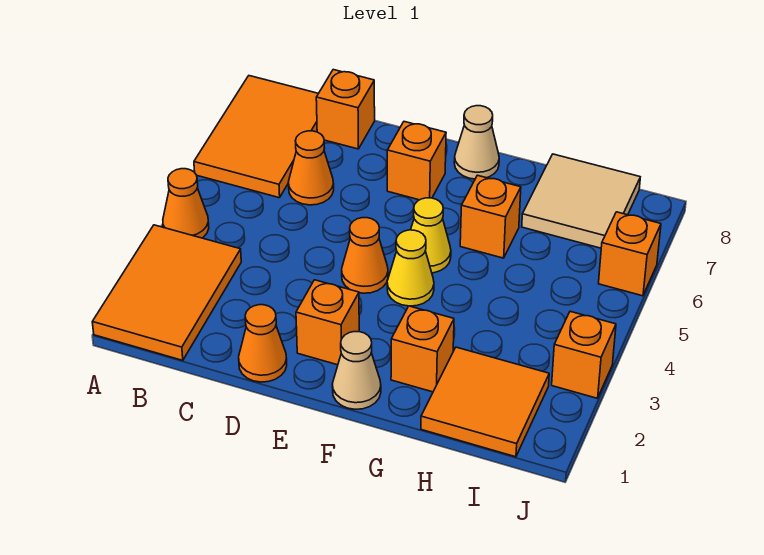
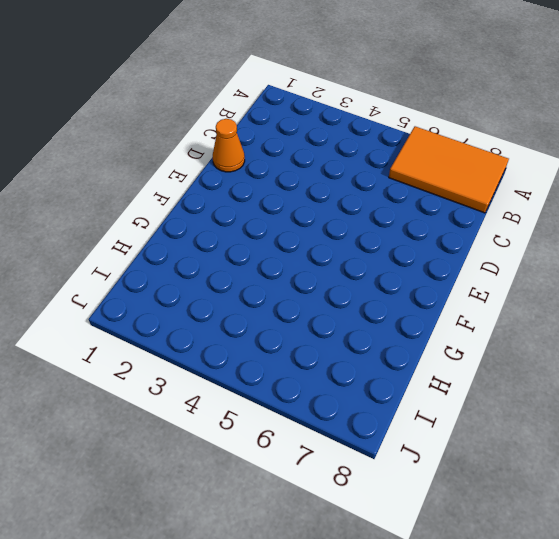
none -> orange 2x3 tile [92,225,241,360]
none -> orange 1x1 cone [163,169,209,238]
none -> orange 1x1 cone [289,131,334,205]

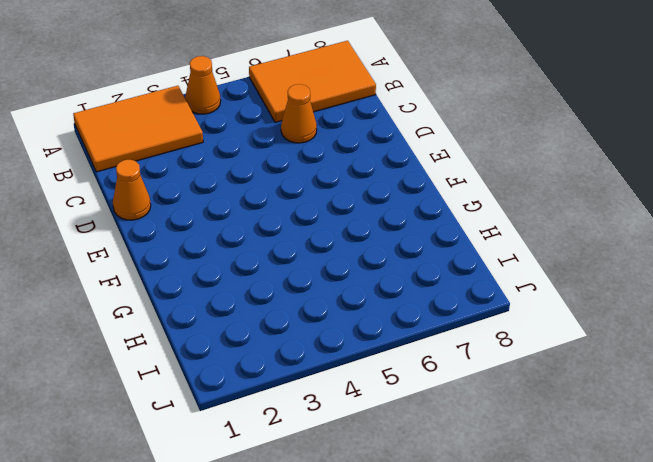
none -> orange 1x1 brick [316,70,375,149]
none -> orange 1x1 brick [296,280,359,365]
none -> orange 1x1 cone [342,218,388,293]

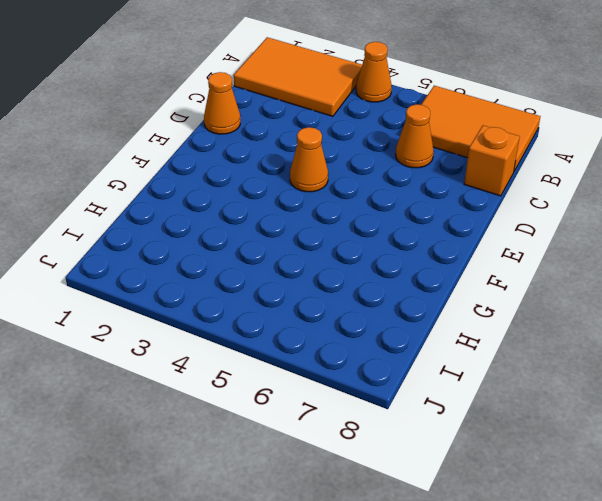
none -> orange 1x1 brick [296,280,359,365]
none -> orange 1x1 brick [387,122,446,200]
none -> tan 1x1 cone [332,332,381,409]

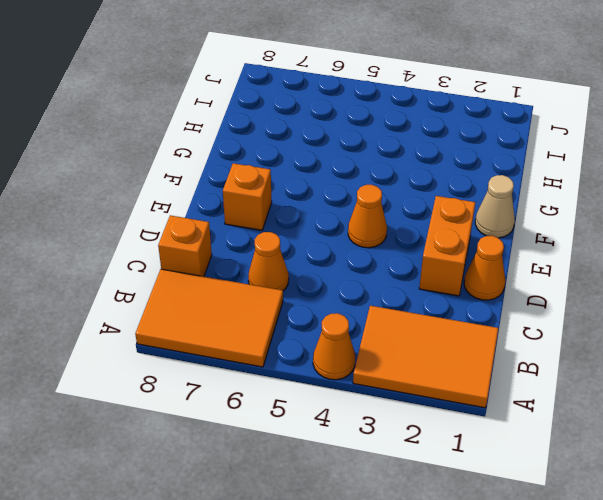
orange 1x2 brick [419,196,475,296] -> orange 1x1 brick [296,280,359,365]
none -> yellow 1x1 cone [387,230,434,306]
none -> yellow 1x1 cone [411,198,451,273]
none -> tan 1x1 cone [454,106,499,179]

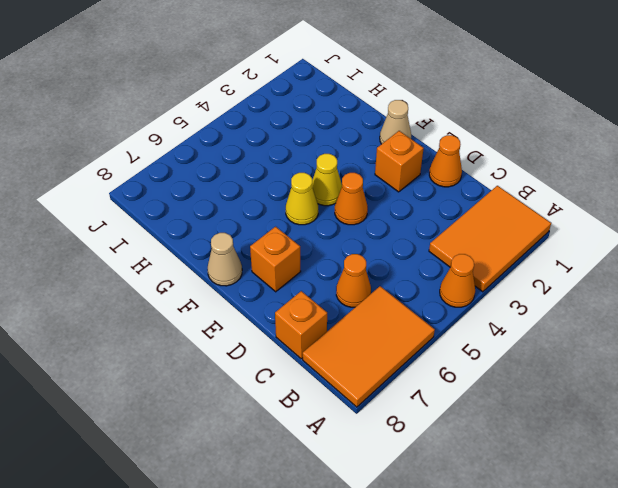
none -> orange 1x1 brick [391,306,454,392]
none -> orange 1x1 brick [460,175,521,258]
none -> orange 2x2 tile [421,347,549,457]

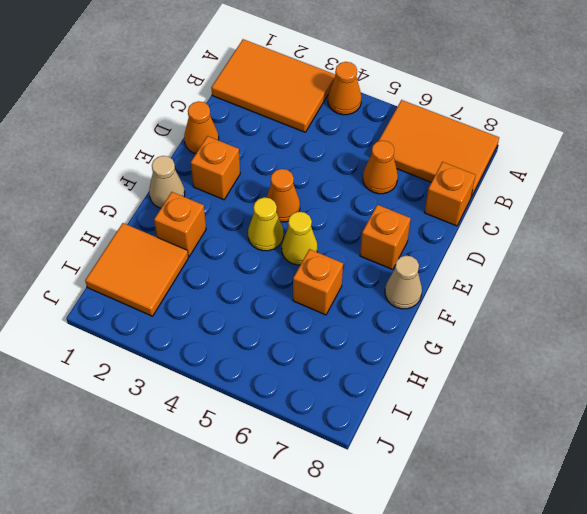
none -> tan 2x2 tile [522,154,640,248]
none -> orange 1x1 brick [552,311,616,398]
none -> orange 1x1 brick [598,212,661,296]

